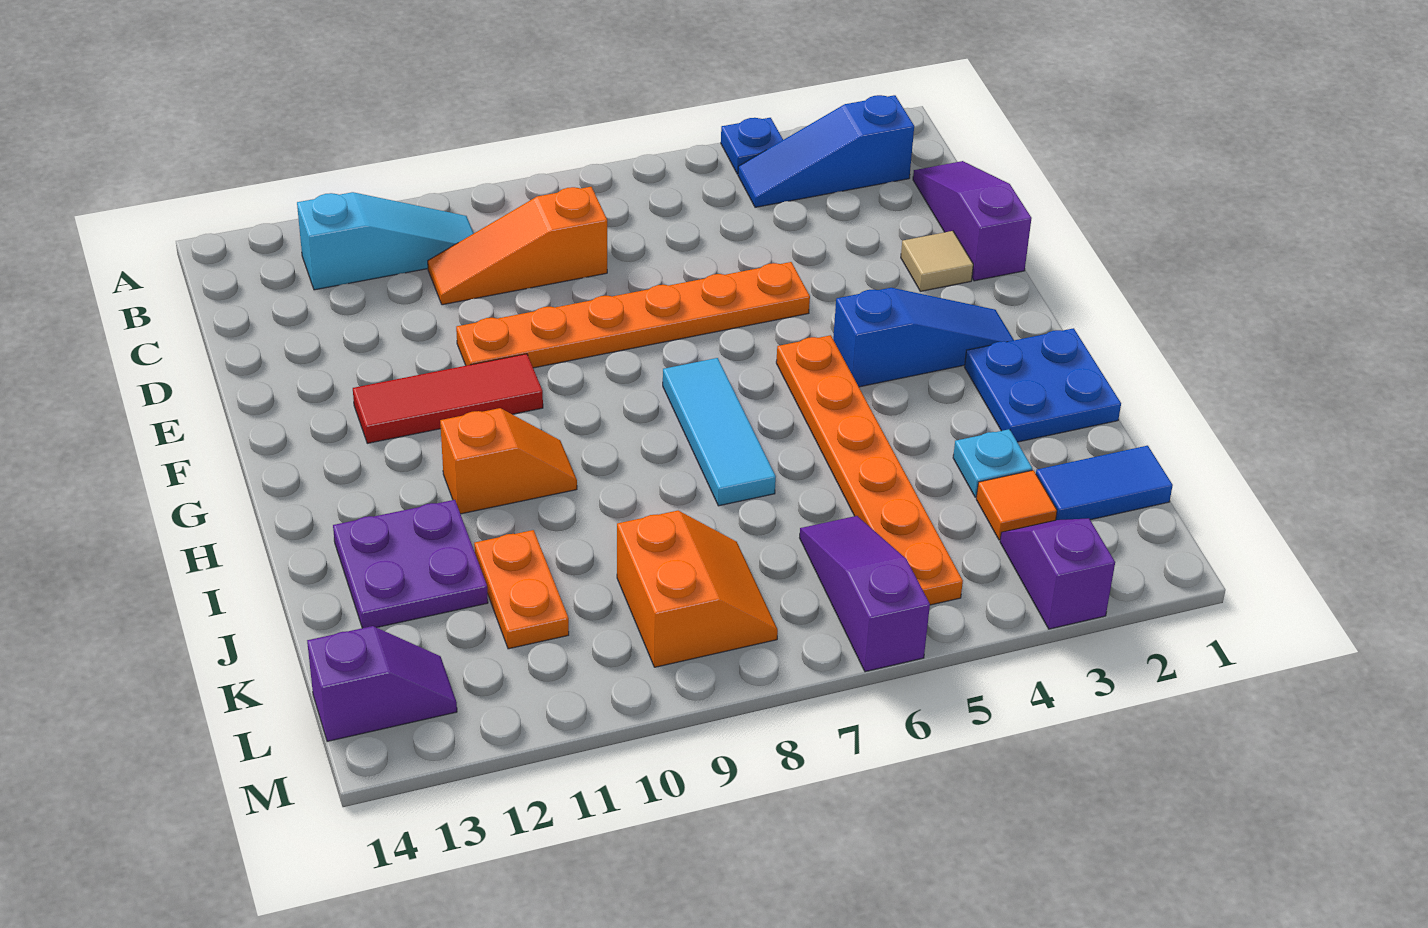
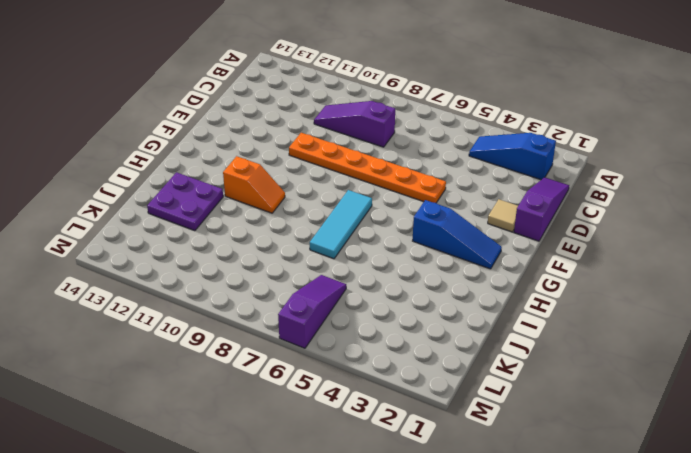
purple 1x3 slope [314,101,395,147] -> orange 1x3 slope [428,187,607,305]
none -> blue 1x1 plate [721,118,783,174]
none -> cyan 1x3 slope [297,192,474,290]
none -> red 1x3 tile [353,354,543,443]

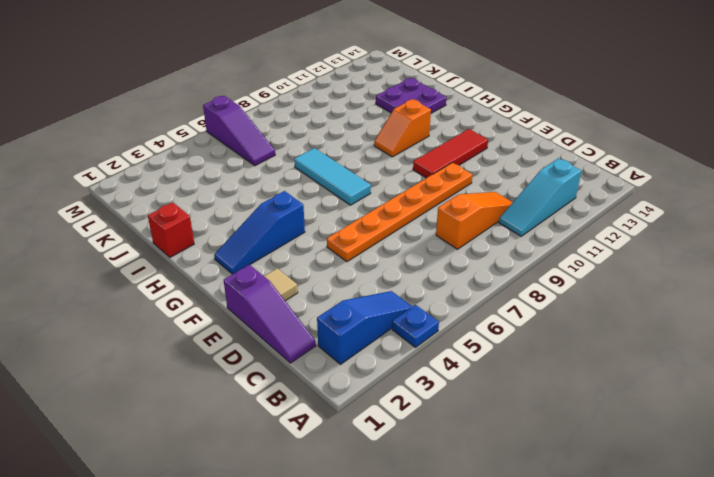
red 1x1 brick [148,202,194,257] -> blue 2x2 plate [965,328,1121,442]
none -> orange 1x6 plate [776,335,963,605]
none -> cyan 1x1 plate [953,429,1032,497]
none -> orange 1x2 plate [474,530,569,649]

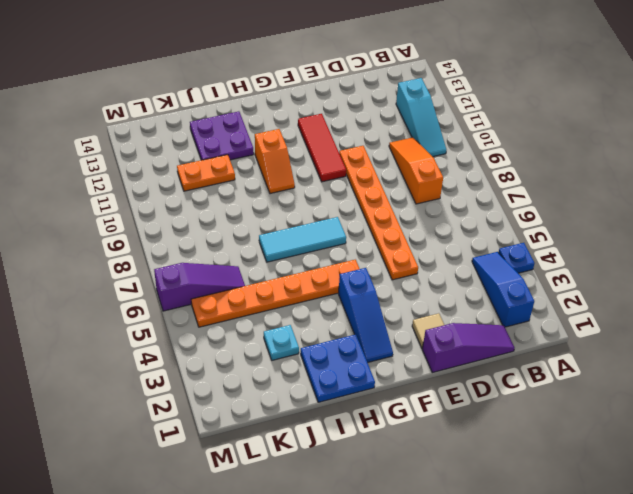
none -> blue 1x2 tile [1036,446,1173,520]
none -> orange 1x1 tile [976,470,1057,540]
none -> orange 2x2 slope [617,511,778,667]

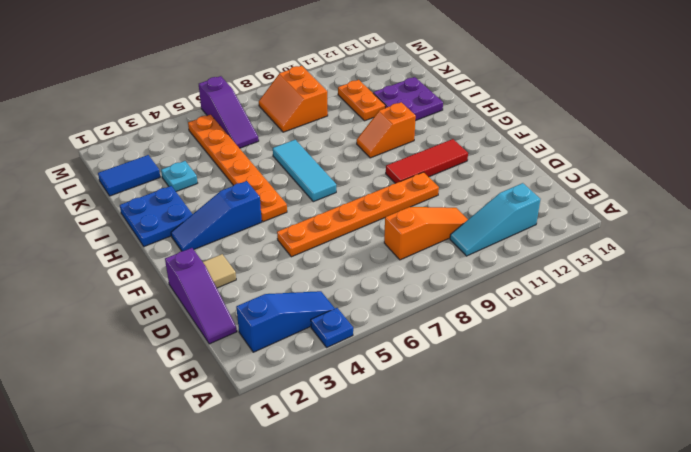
none -> orange 1x1 tile [976,470,1057,540]
none -> purple 1x2 slope [1000,518,1115,629]
none -> purple 1x2 slope [307,626,457,742]

